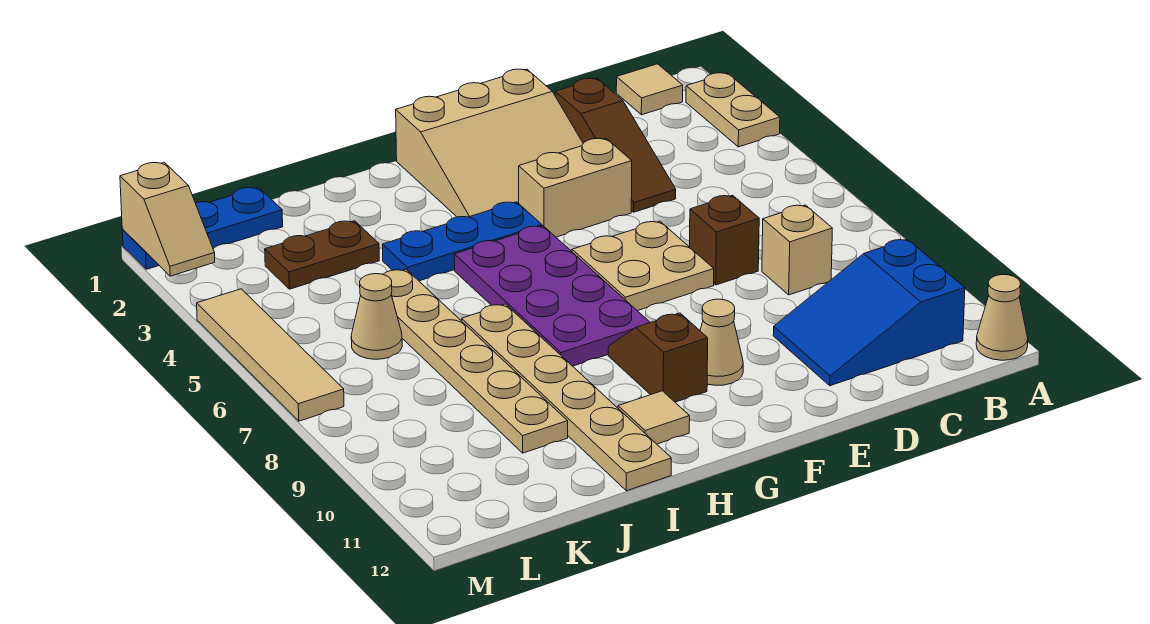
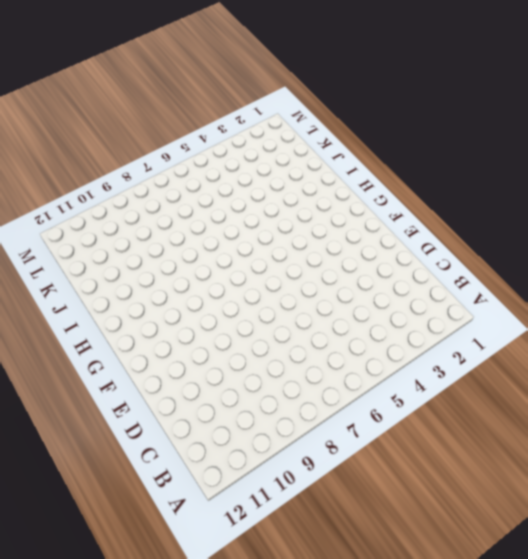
none -> tan 1x2 plate [686,73,780,147]
none -> tan 1x1 cone [976,275,1028,360]
none -> tan 1x1 tile [616,64,683,115]

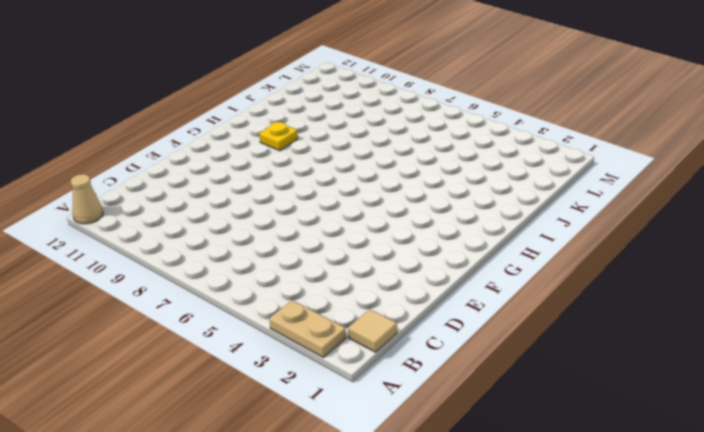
yellow 1x1 plate [259,122,298,151] -> none
none -> blue 2x3 slope [773,239,965,386]
none -> tan 1x1 brick [762,205,832,295]
none -> brown 1x3 slope [555,78,676,212]

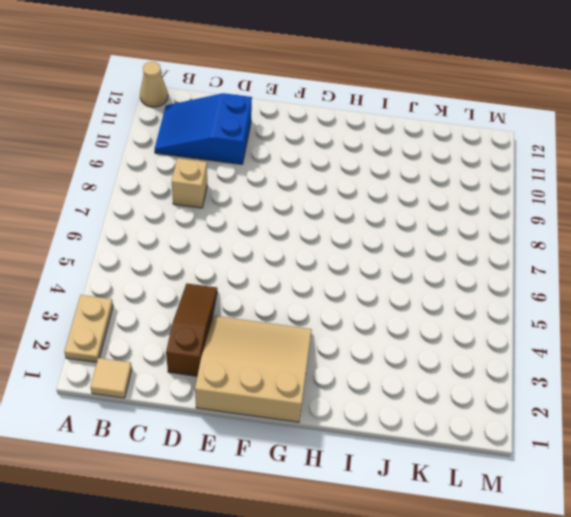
blue 2x3 slope [155,93,252,164] -> blue 2x3 slope turned to [773,239,965,386]
none -> brown 1x1 brick [690,195,759,285]
none -> tan 1x2 brick [519,138,632,237]
none -> tan 2x2 plate [572,221,714,311]

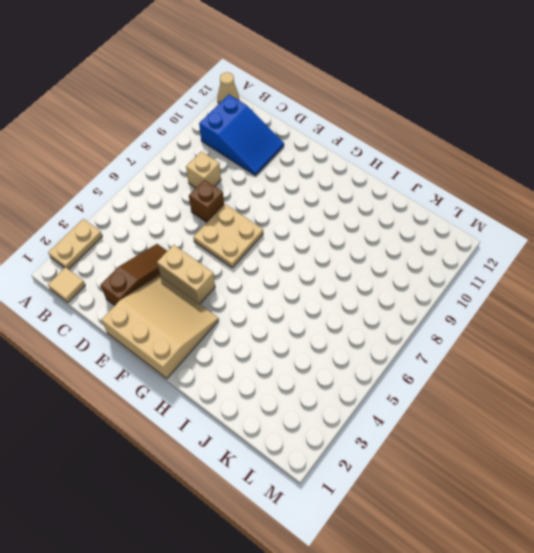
none -> tan 1x1 cone [700,299,743,385]
none -> blue 1x3 plate [383,202,542,281]
none -> purple 2x4 plate [454,226,650,366]

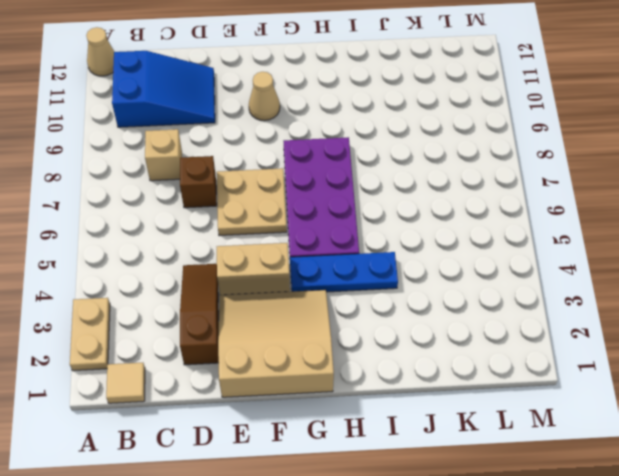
none -> brown 1x2 slope [608,313,708,402]
none -> tan 1x1 tile [618,391,690,444]
none -> tan 1x6 plate [462,304,671,491]

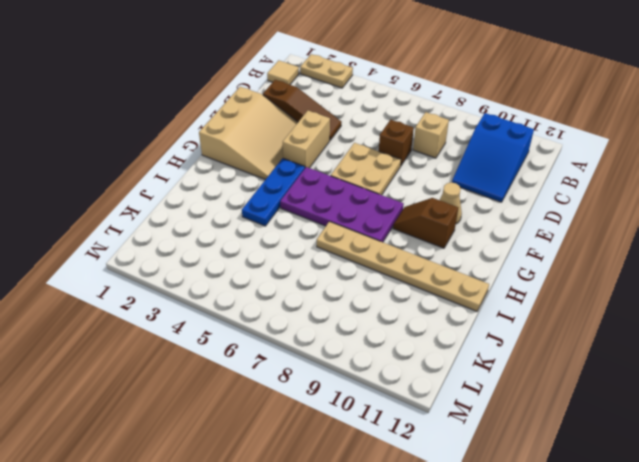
none -> tan 1x1 cone [976,275,1028,360]
none -> tan 1x1 tile [618,391,690,444]
none -> brown 1x2 plate [265,221,379,289]

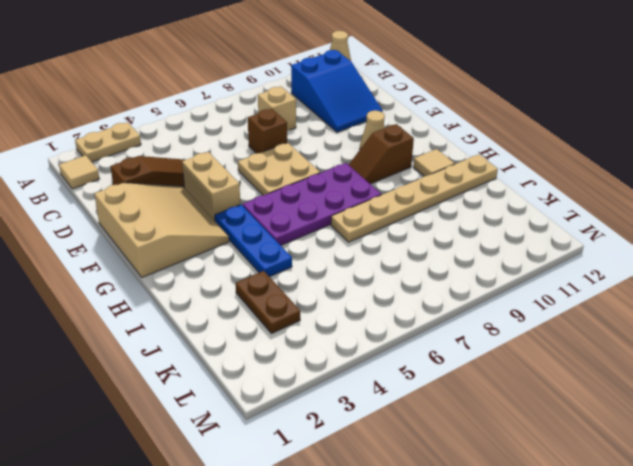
none -> tan 1x6 plate [383,269,568,453]
none -> blue 1x3 plate [122,187,283,269]
none -> tan 1x1 cone [351,274,402,359]

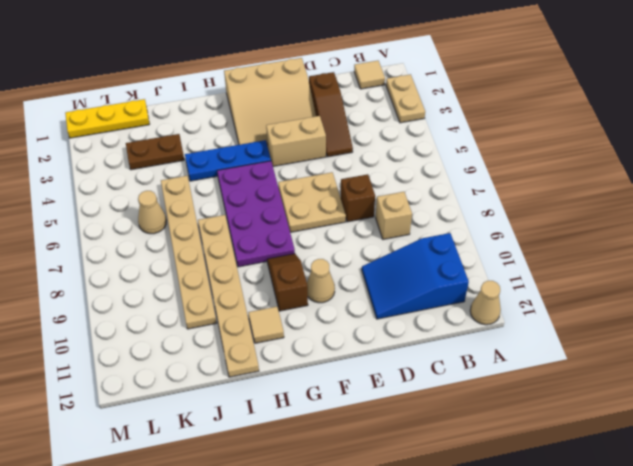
yellow 1x3 plate [65,99,149,138] -> blue 1x3 plate [122,187,283,269]
none -> tan 1x4 tile [197,289,344,421]
none -> tan 1x2 slope [120,162,215,276]

